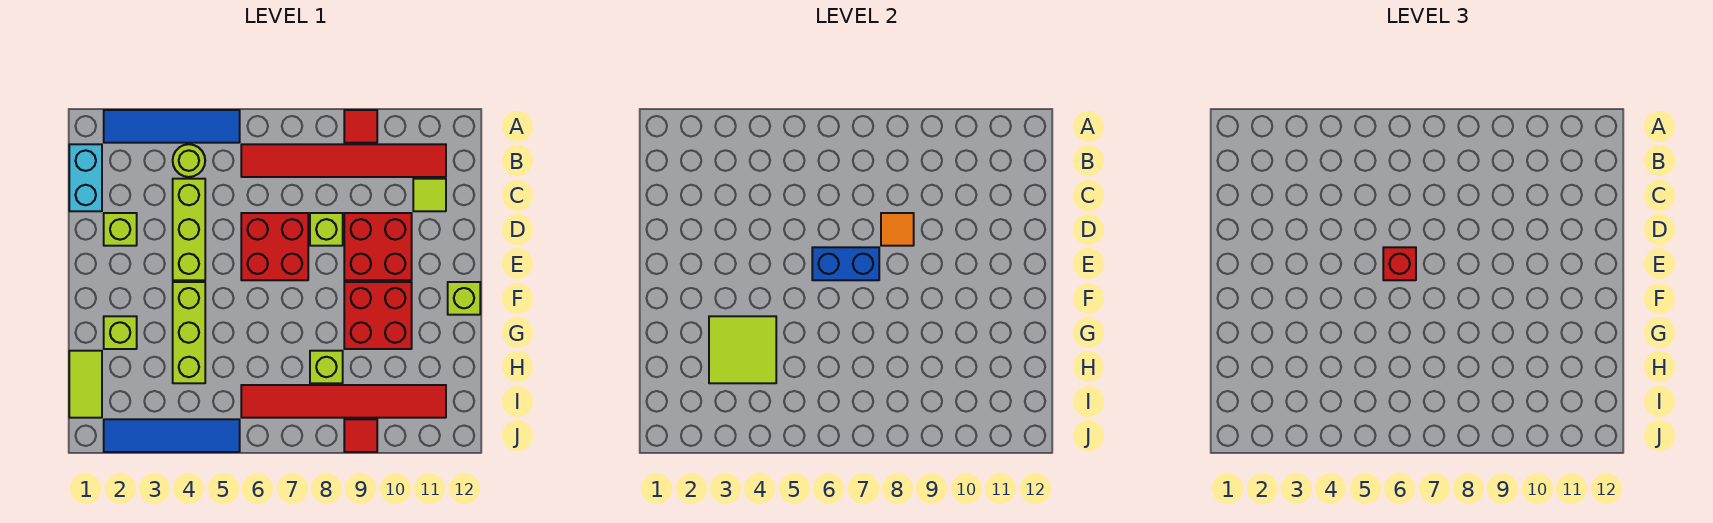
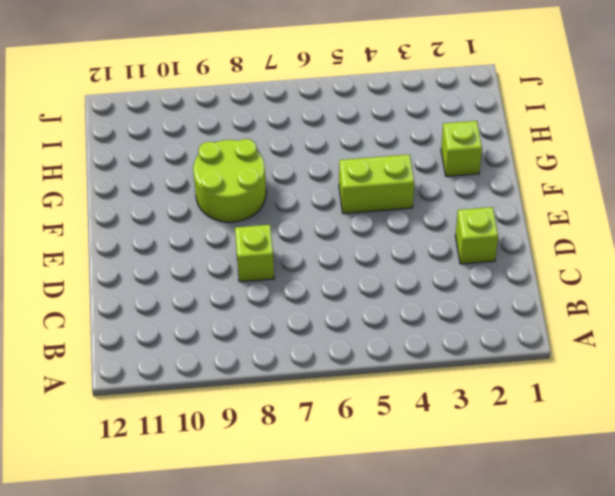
lime 1x2 brick [339,155,414,214] -> lime 1x3 brick [173,282,205,383]
lime 2x2 round brick [193,139,266,222] -> red 2x2 brick [344,282,412,349]
none -> blue 1x4 tile [104,110,240,143]
none -> red 1x1 tile [344,110,377,143]
none -> cyan 1x2 brick [69,144,102,211]

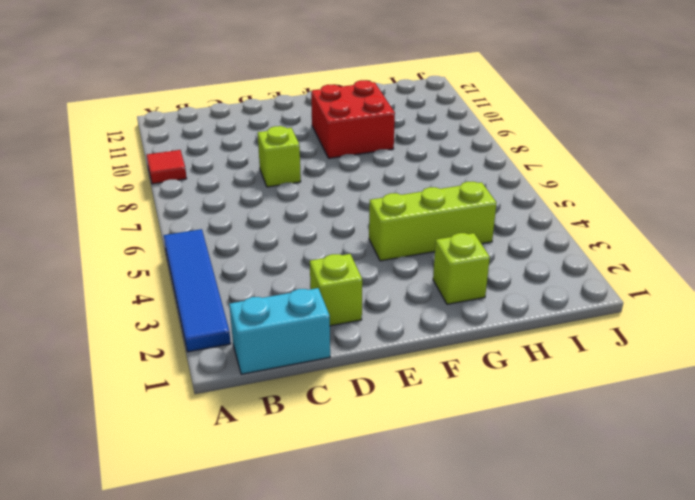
none -> lime 1x1 round brick [173,144,205,177]
none -> red 1x6 tile [241,144,446,177]
none -> lime 1x3 brick [173,179,205,280]

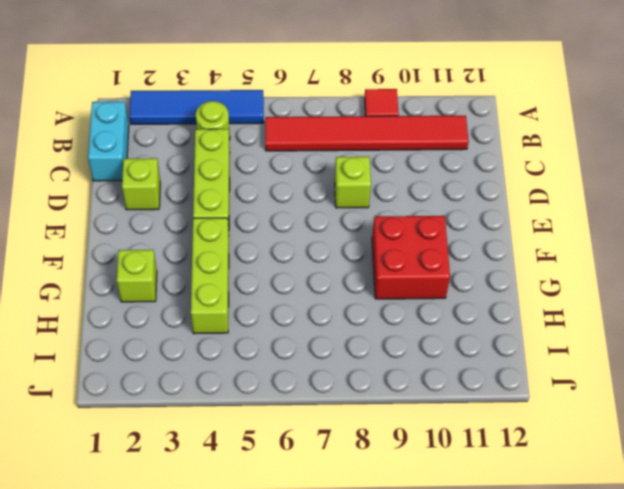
none -> lime 1x1 tile [413,179,446,211]
none -> red 2x2 brick [241,213,308,280]
none -> red 2x2 brick [344,213,412,280]

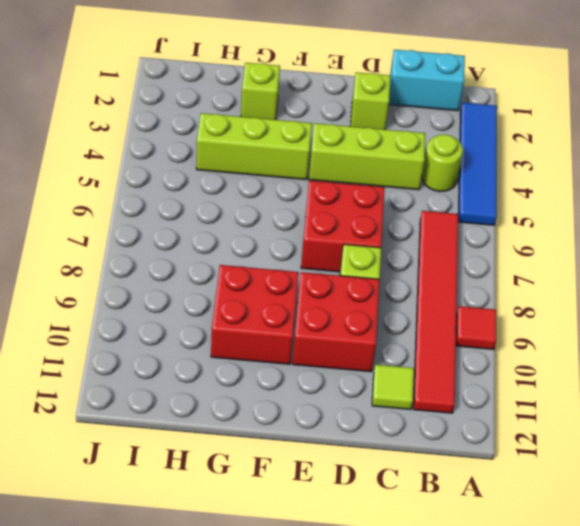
none -> lime 1x1 brick [448,282,480,315]
none -> lime 1x2 tile [69,351,102,418]
none -> lime 1x1 brick [310,351,343,383]

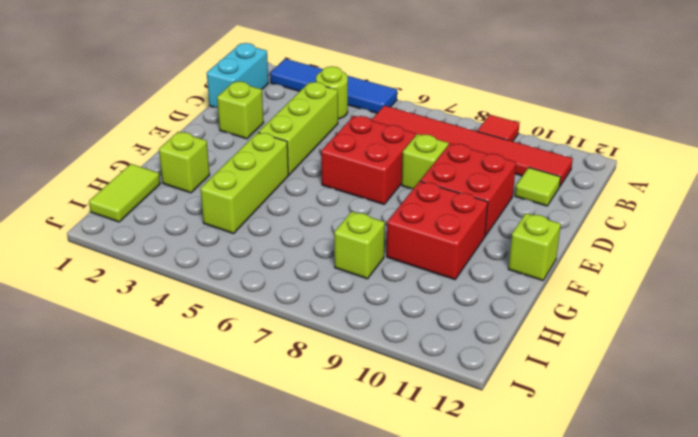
none -> red 1x6 tile [241,385,446,418]
none -> blue 1x4 tile [104,419,240,452]
none -> red 1x1 tile [344,419,377,452]

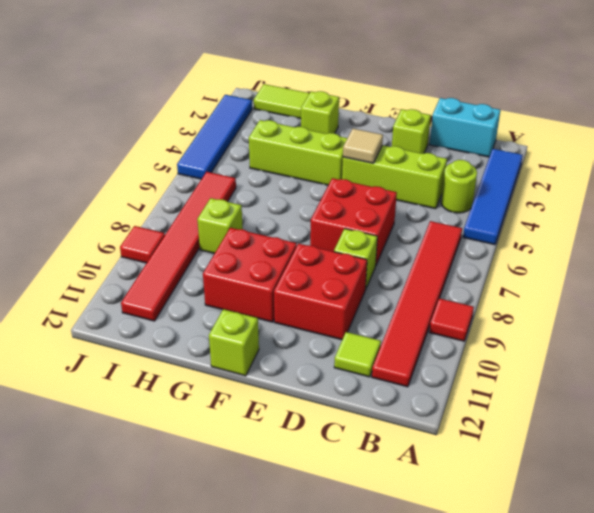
tan 1x1 tile [343,129,383,163] -> none
none -> orange 1x1 tile [881,213,914,246]
none -> blue 1x2 brick [812,247,879,280]
none -> lime 2x2 tile [709,316,776,383]

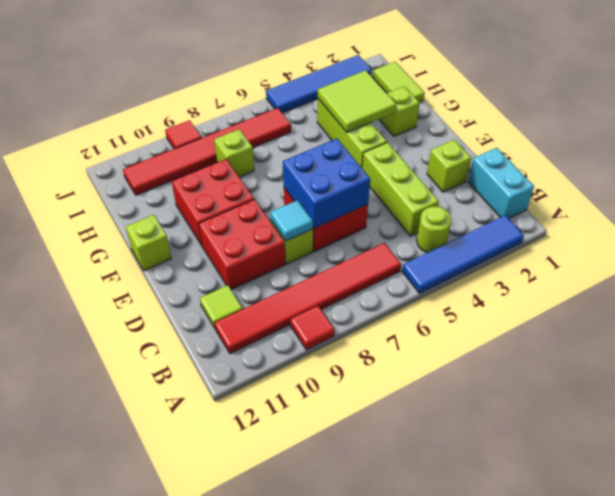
blue 2x2 brick [283,139,370,228] -> blue 1x2 brick [812,247,879,280]
cyan 1x1 tile [271,200,313,241] -> orange 1x1 tile [881,213,914,246]
none -> red 1x1 brick [1383,247,1416,280]

